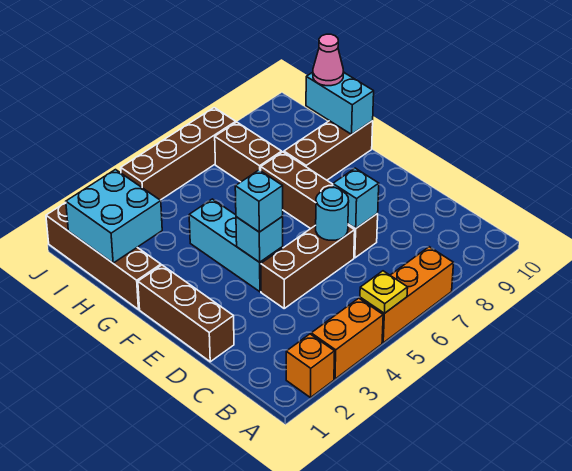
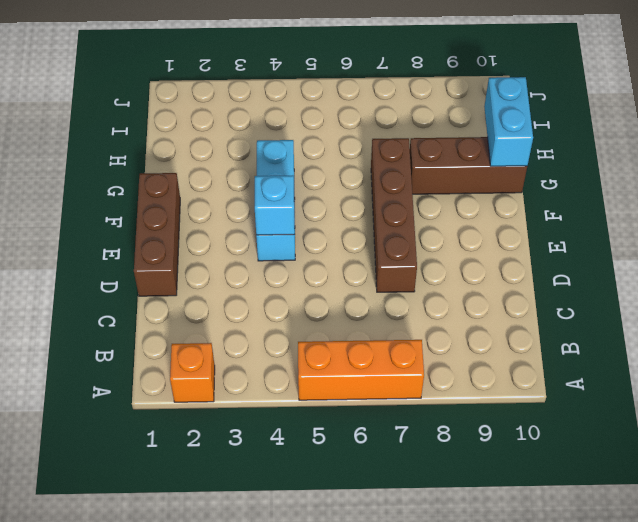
none -> orange 1x2 brick [311,298,383,379]
none -> brown 1x3 brick [261,225,355,308]
none -> brown 1x4 brick [46,203,161,309]

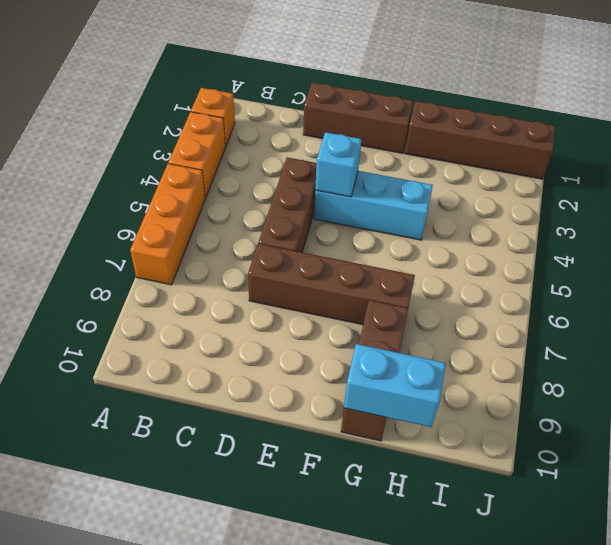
none -> brown 1x2 brick [215,122,282,182]
none -> brown 1x4 brick [121,108,236,200]
none -> yellow 1x1 plate [360,271,408,313]

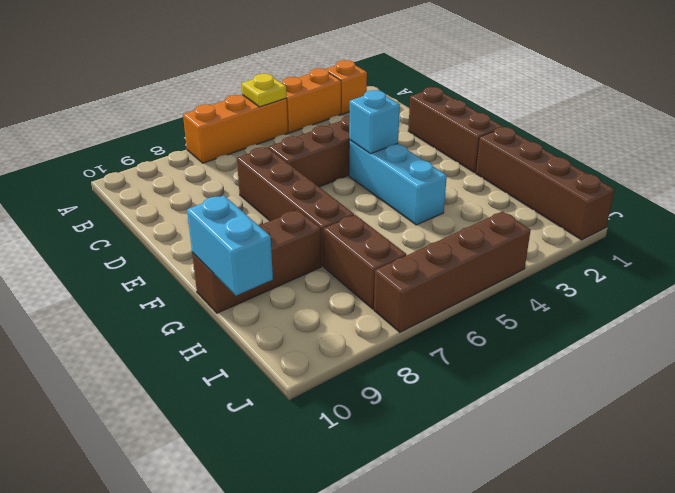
none -> cyan 1x1 round brick [316,188,349,240]
none -> cyan 1x1 brick [333,168,379,228]
none -> cyan 2x2 brick [66,170,162,263]

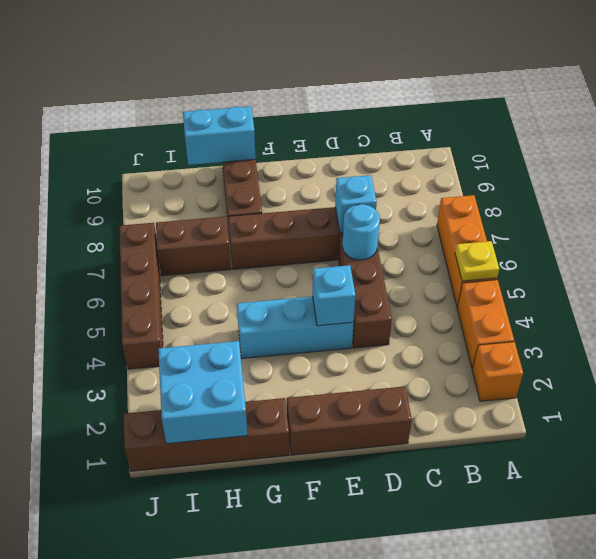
none -> cyan 1x1 brick [235,170,283,232]
none -> pink 1x1 cone [313,34,344,86]

